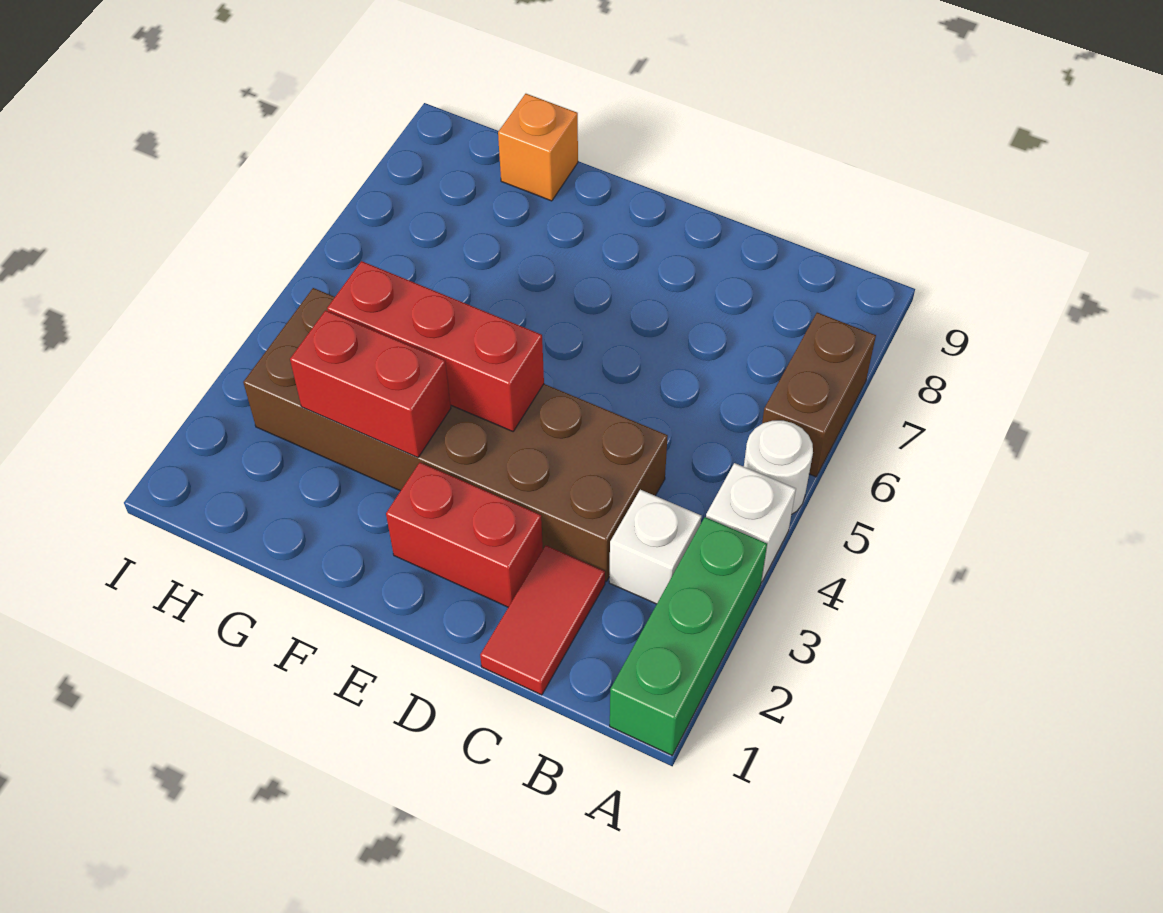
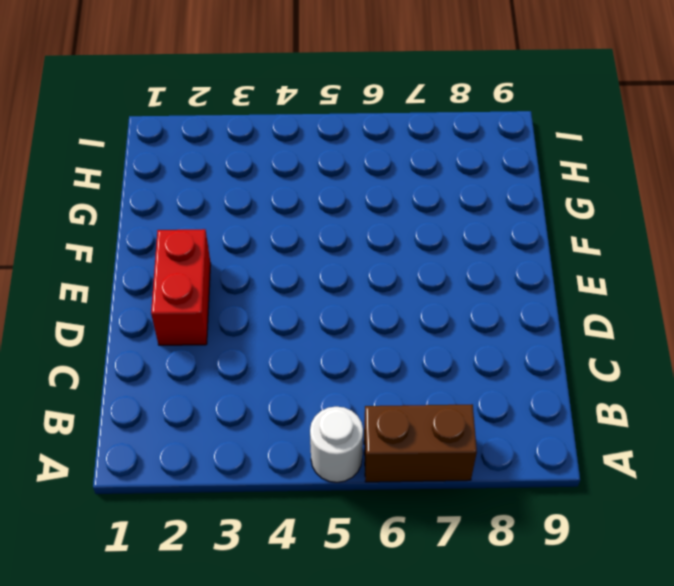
none -> green 1x3 brick [610,517,767,755]
none -> white 1x1 brick [706,463,796,582]

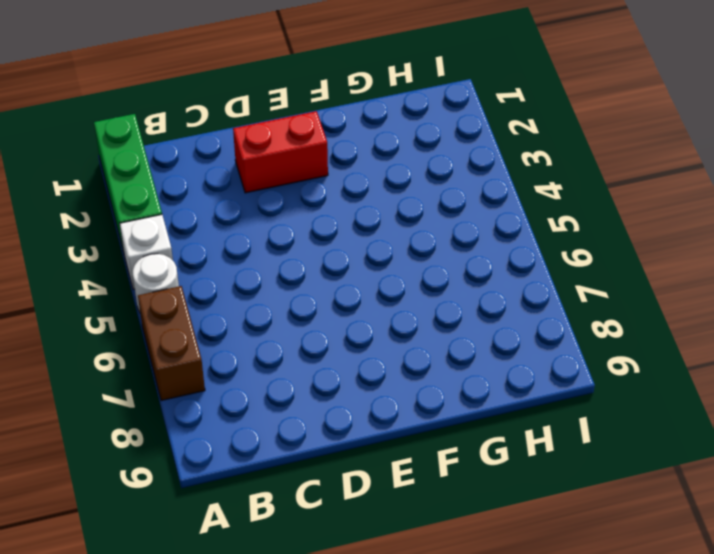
none -> white 1x1 brick [609,490,701,604]
none -> red 1x2 tile [480,545,605,695]

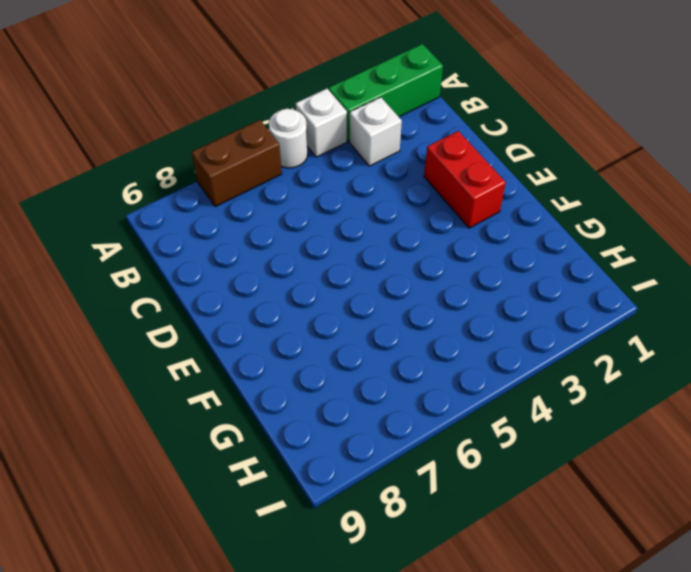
none -> red 1x2 tile [480,545,605,695]
none -> brown 2x6 brick [243,288,668,582]

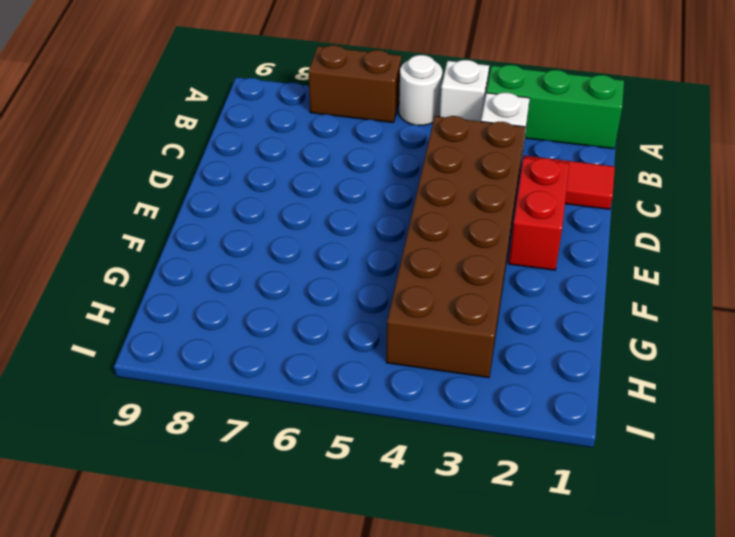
none -> orange 1x1 brick [498,94,578,201]
none -> red 1x3 brick [327,261,544,431]

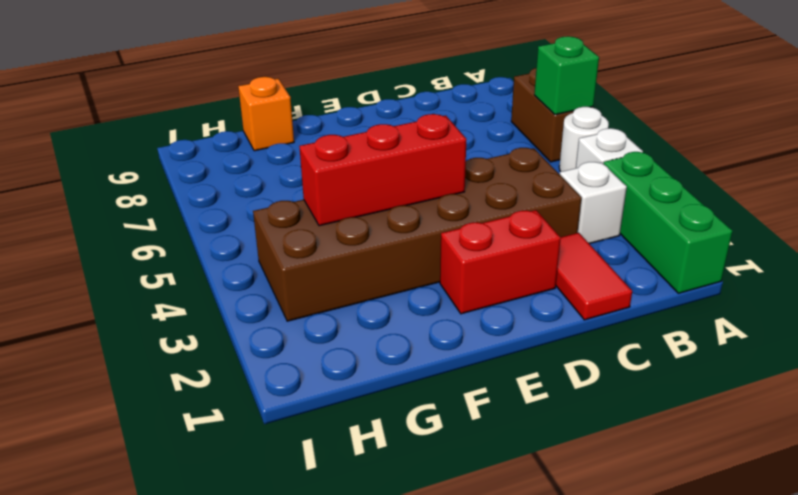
green 1x1 brick [534,36,599,115] -> none
none -> red 1x2 brick [290,310,451,457]

